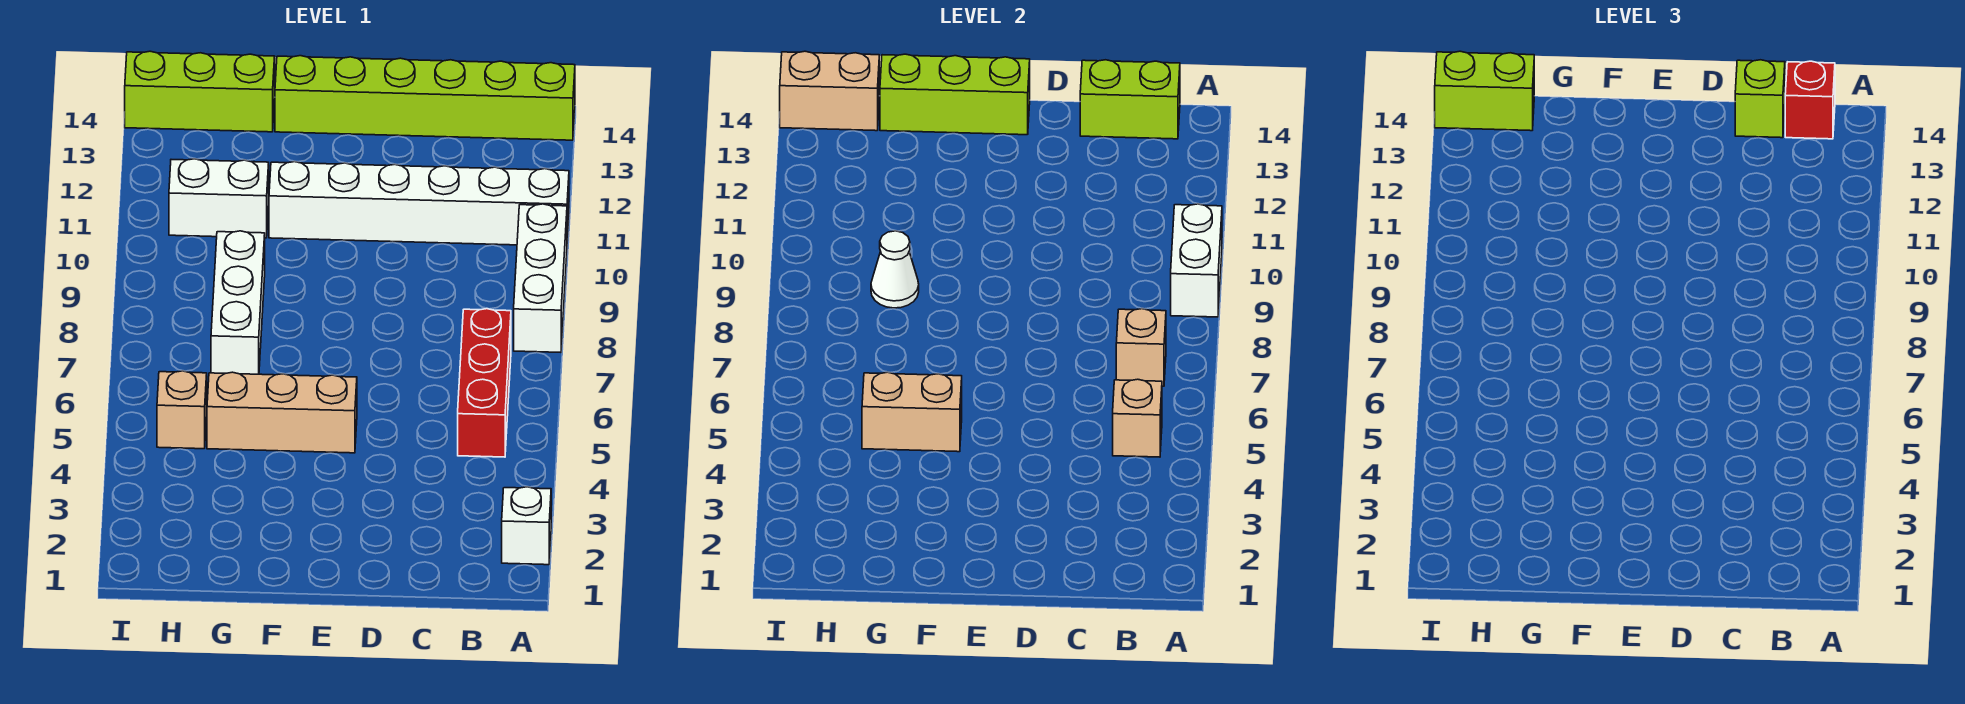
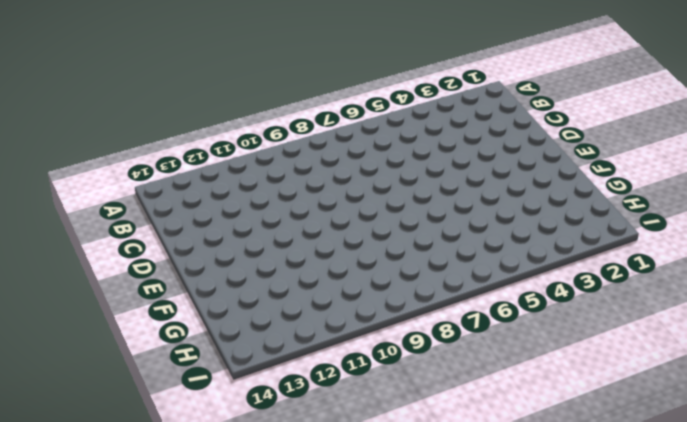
none -> white 1x1 brick [502,487,551,565]
none -> white 1x3 brick [514,204,567,352]
none -> white 1x6 brick [269,162,569,245]

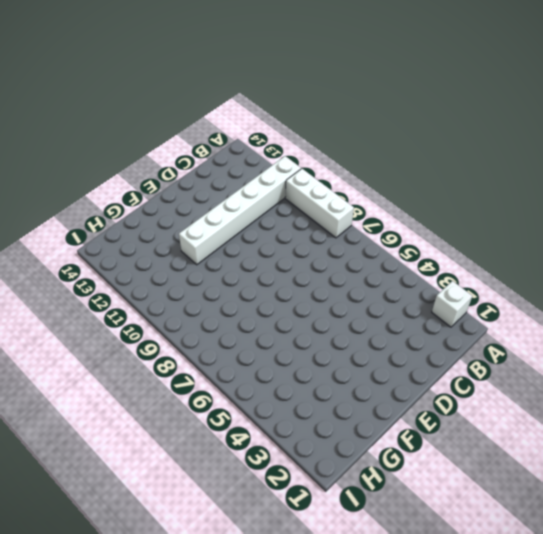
none -> lime 1x6 brick [275,56,575,140]
none -> red 1x3 brick [458,309,511,457]
none -> tan 1x3 brick [207,372,357,453]

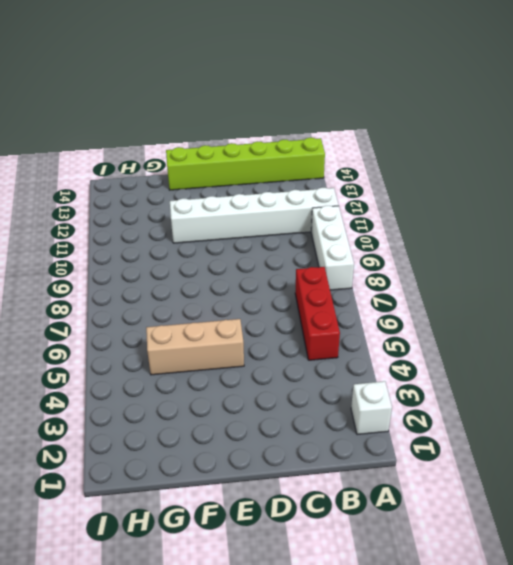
none -> white 1x3 brick [211,231,265,374]
none -> white 1x2 brick [169,159,269,238]
none -> lime 1x3 brick [125,51,275,132]

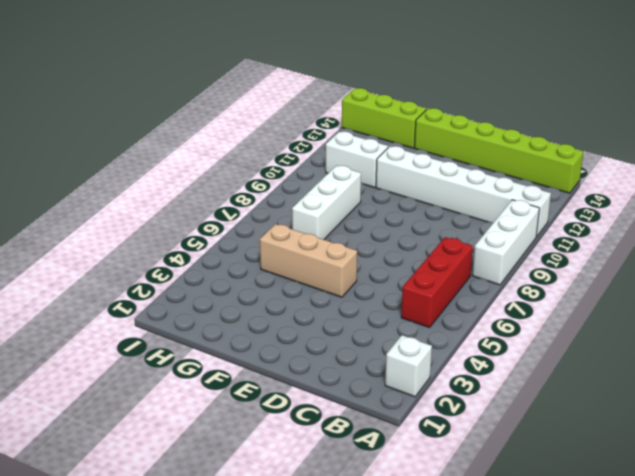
none -> tan 1x1 brick [157,371,207,449]
none -> white 1x2 brick [1171,204,1222,317]
none -> tan 1x1 brick [1113,379,1162,457]

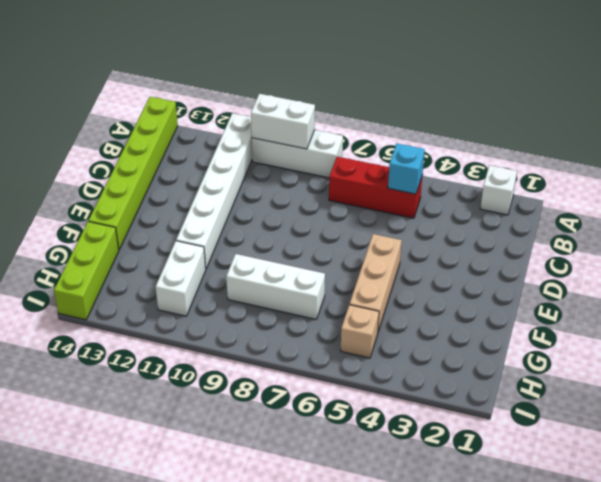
cyan 1x1 brick [388,143,425,194] -> tan 1x1 brick [1113,379,1162,457]
none -> tan 1x1 brick [1116,309,1166,386]
none -> lime 1x2 brick [1080,60,1180,139]
none -> lime 1x3 brick [880,54,1030,135]

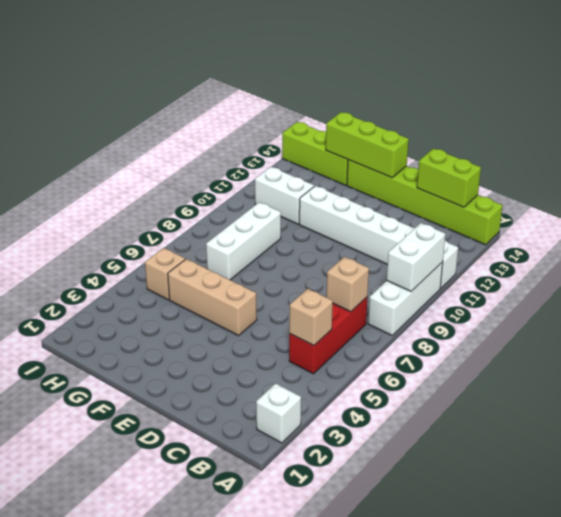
none -> tan 1x2 brick [862,372,962,452]
none -> white 1x1 cone [871,231,919,308]
none -> tan 1x2 brick [780,51,879,131]

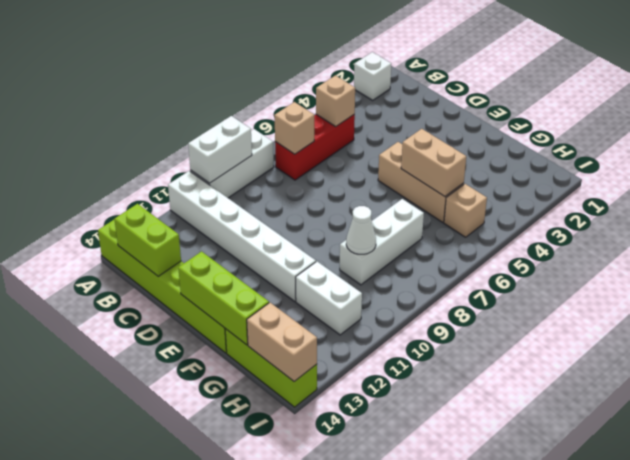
none -> red 1x1 brick [1785,61,1835,139]
none -> lime 1x1 brick [1735,60,1785,138]
none -> lime 1x2 brick [1435,51,1534,131]

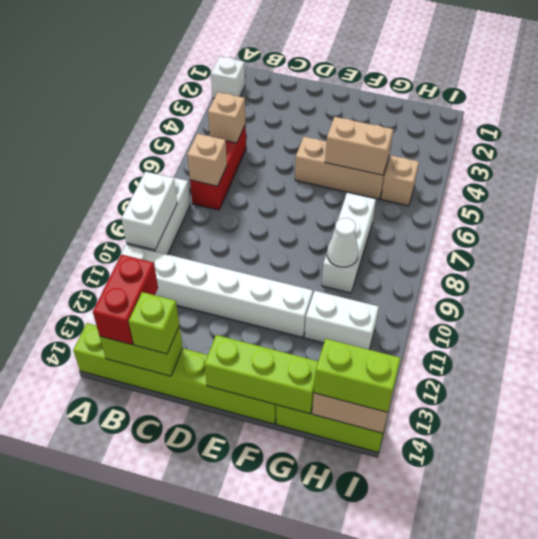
red 1x2 brick [93,254,158,345] -> red 1x1 brick [1785,61,1835,139]

